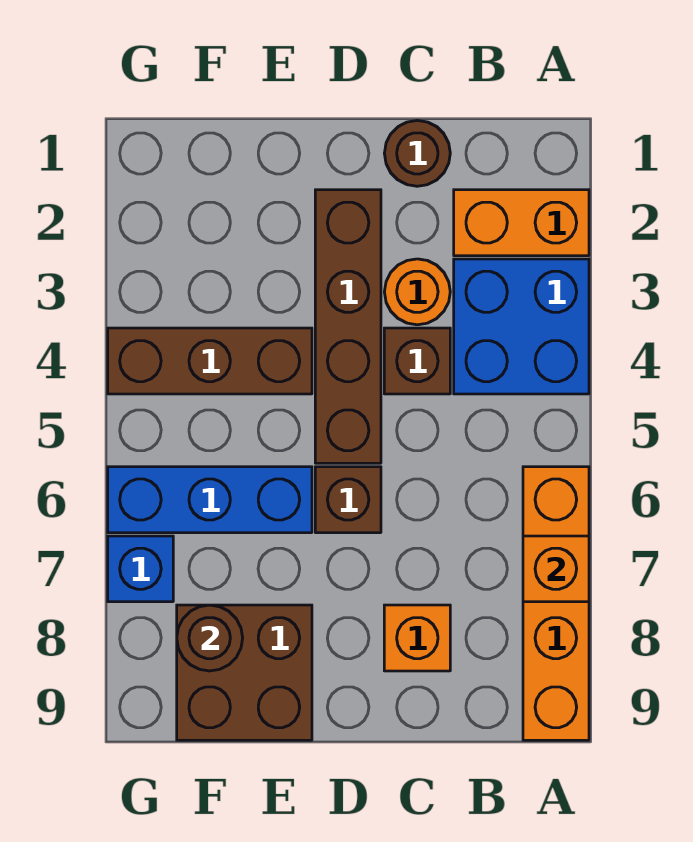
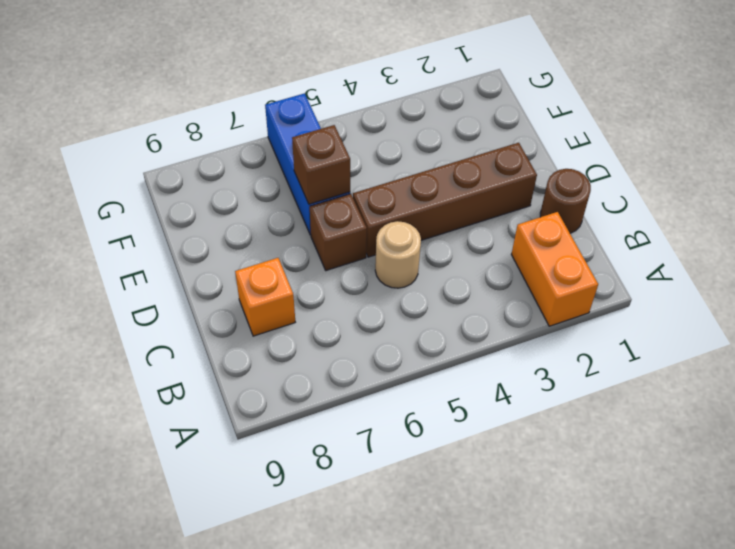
tan 1x1 round brick [375,221,421,288] -> none
brown 1x1 brick [292,125,350,204] -> brown 1x1 brick moved to [384,328,450,394]
none -> blue 2x2 brick [454,259,589,394]
none -> orange 1x4 brick [523,467,589,740]
none -> orange 1x1 round brick [385,259,450,325]

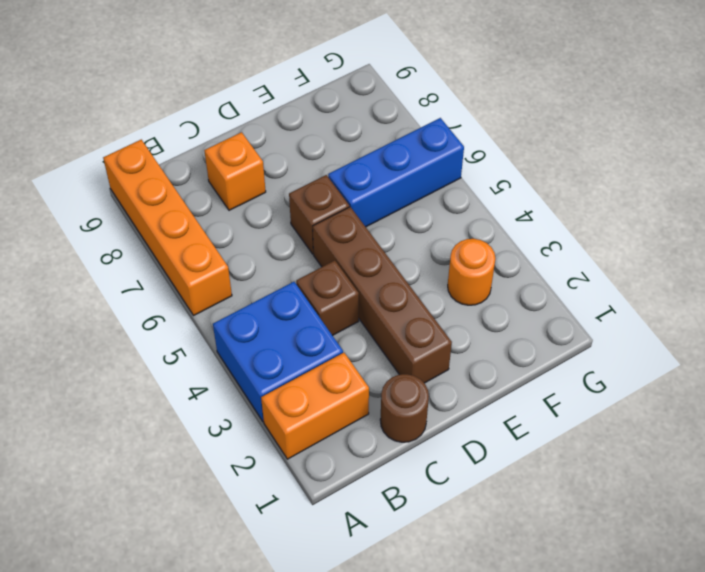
orange 1x1 round brick [448,239,495,305] -> orange 1x1 round brick moved to [385,259,450,325]
none -> brown 1x3 brick [108,328,312,394]
none -> brown 2x2 brick [177,605,312,740]
none -> blue 1x1 brick [108,536,173,602]

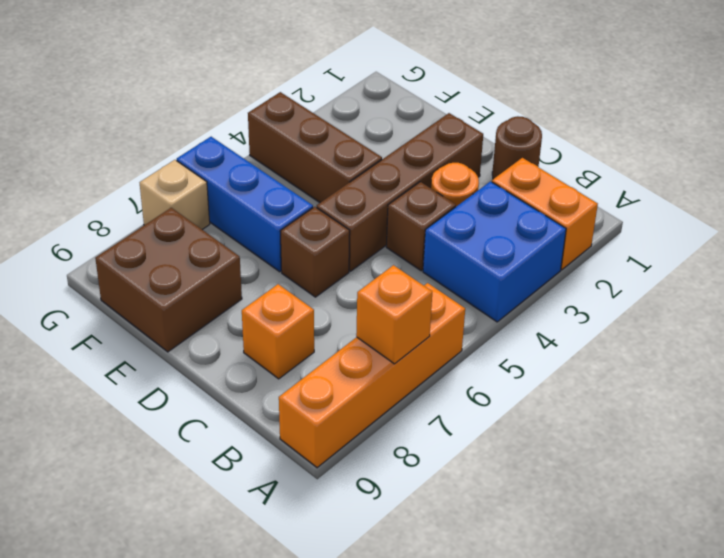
tan 1x1 brick [140,160,210,229] -> blue 1x1 brick [108,536,173,602]
none -> brown 1x1 round brick [177,605,243,671]

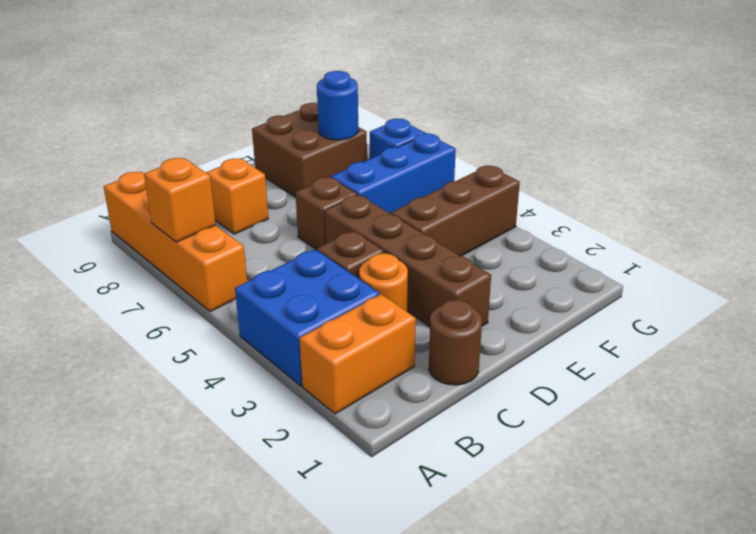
blue 1x1 round brick [317,71,358,140] -> brown 1x1 round brick [177,605,243,671]

